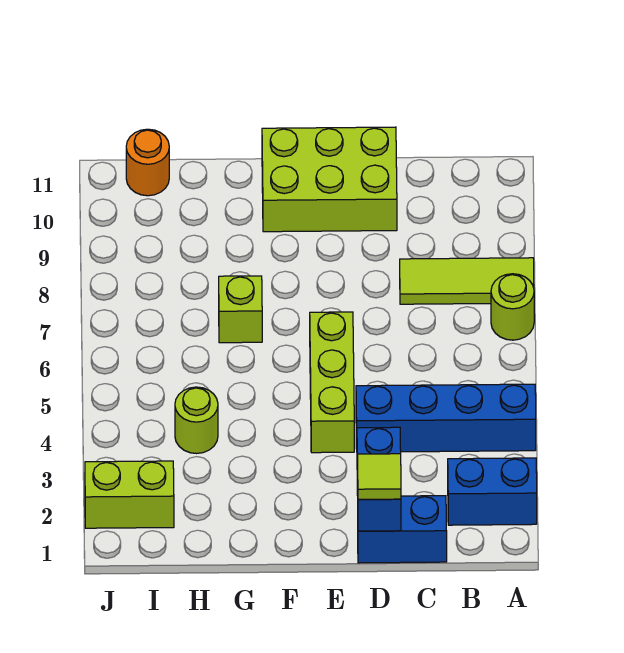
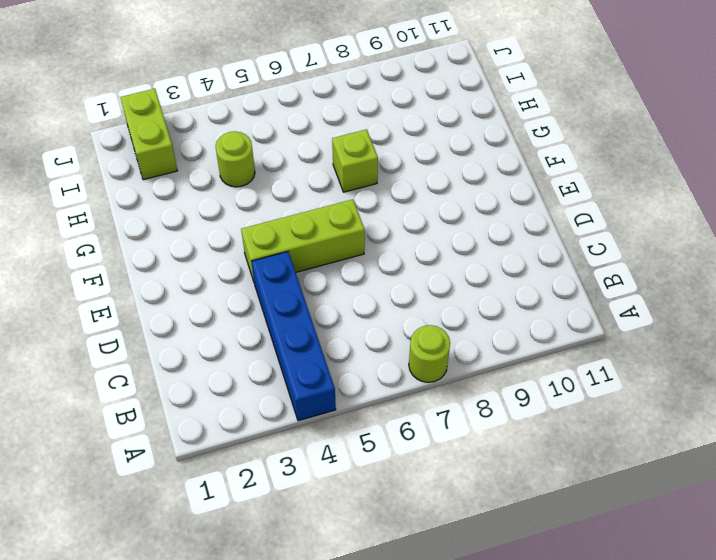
none -> blue 1x2 brick [448,458,537,525]
none -> lime 1x3 tile [400,258,534,304]
none -> blue 1x2 brick [358,496,447,563]

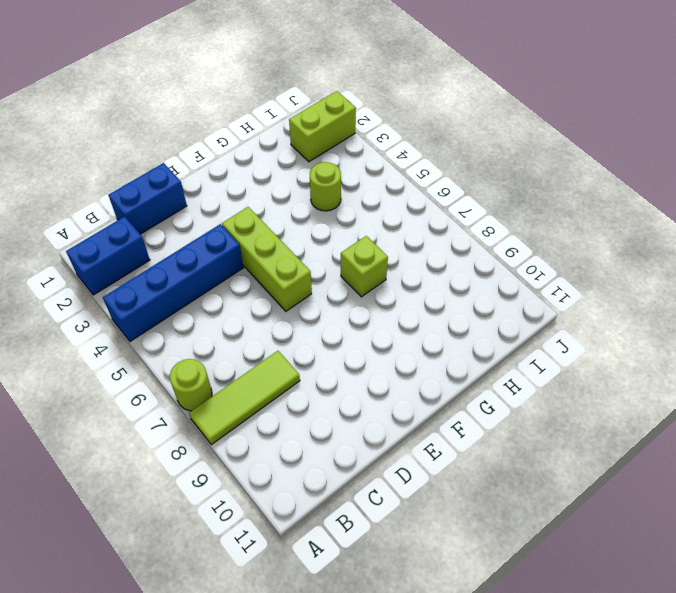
none -> lime 2x3 brick [262,127,397,232]
none -> orange 1x1 round brick [126,129,169,196]
none -> blue 1x2 brick [357,427,401,531]

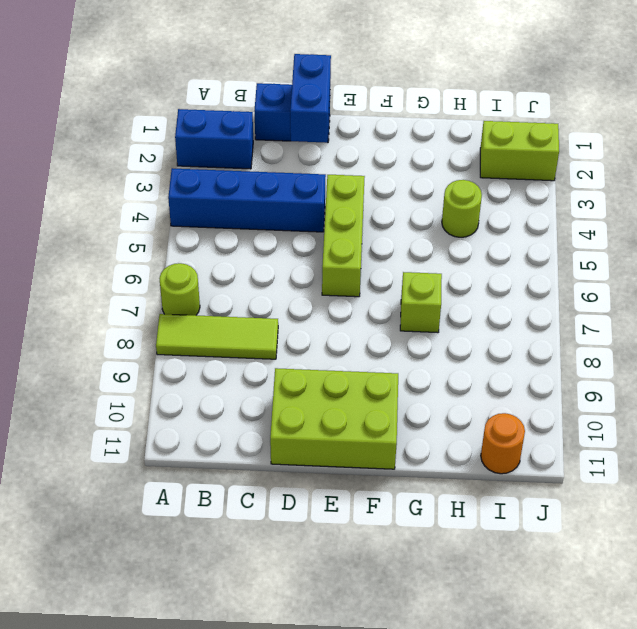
none -> lime 1x1 tile [358,454,401,499]

